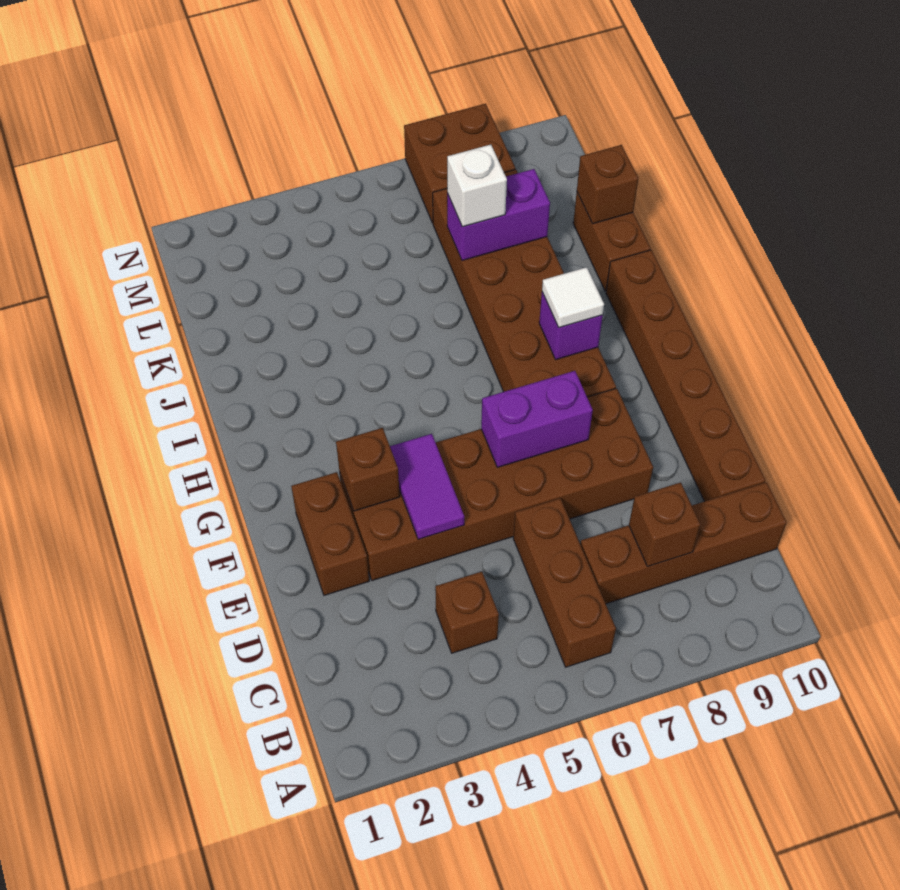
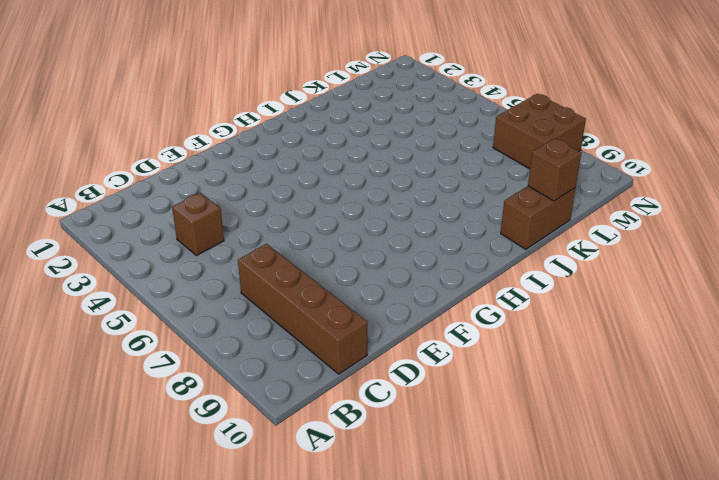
none -> brown 1x3 brick [513,498,616,667]
none -> brown 1x6 brick [606,250,766,501]
none -> brown 1x2 brick [291,472,369,595]

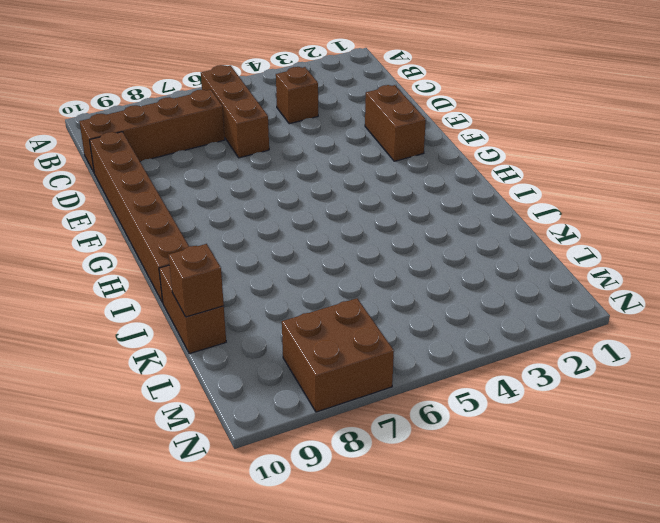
none -> brown 2x6 brick [340,388,653,581]
none -> brown 2x6 brick [433,169,616,397]
none -> brown 1x1 brick [629,482,700,566]

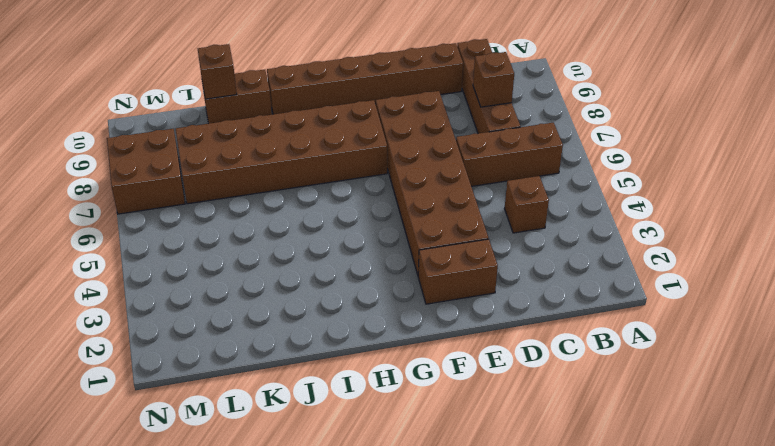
none -> purple 1x2 tile [390,434,464,539]
none -> brown 1x1 brick [336,428,400,511]
none -> purple 1x2 brick [481,371,593,467]

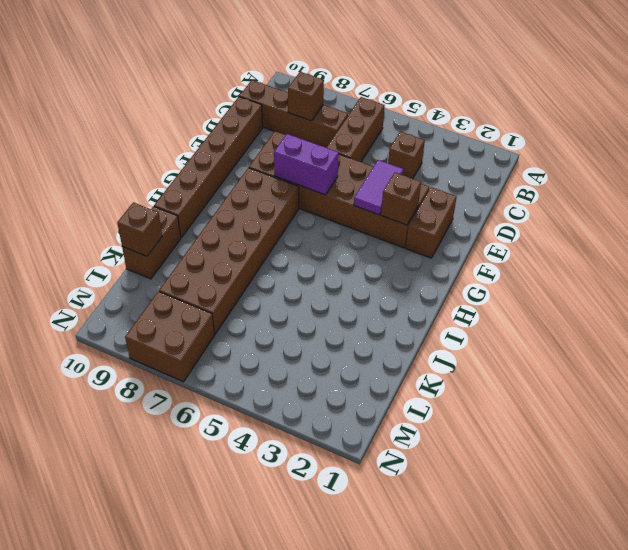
none -> purple 1x1 brick [539,292,603,360]
none -> purple 1x2 brick [447,169,550,261]
none -> white 1x1 tile [542,267,604,328]

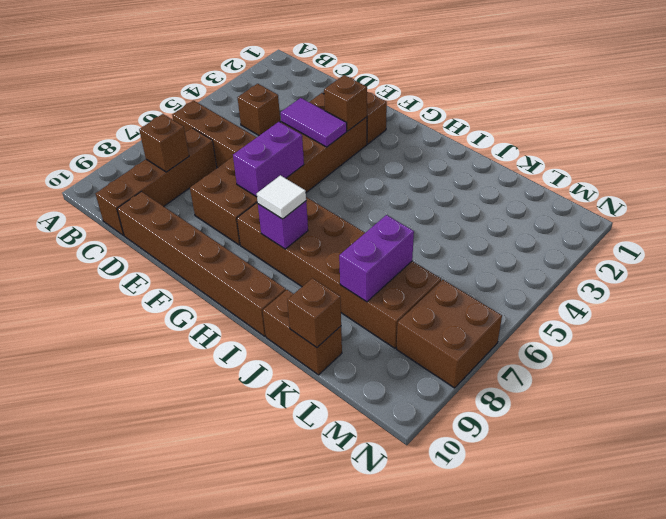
none -> white 1x1 brick [447,145,507,227]

